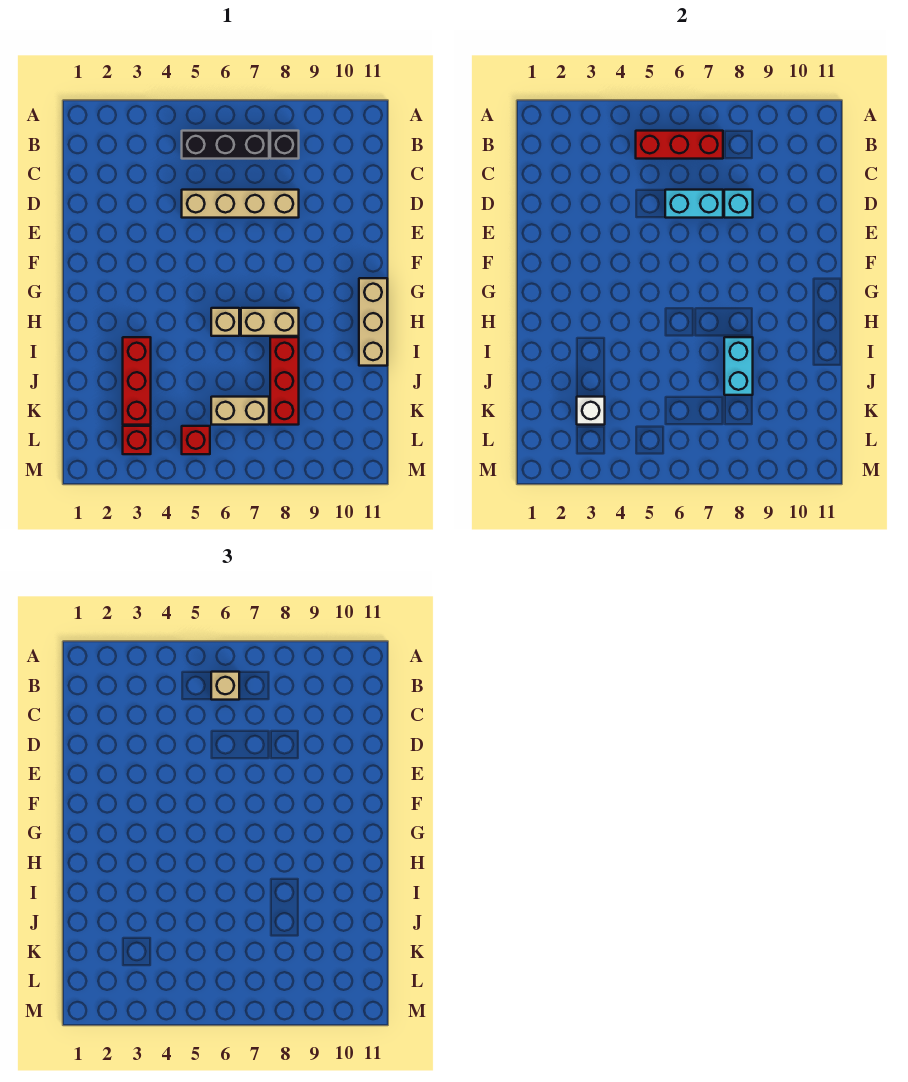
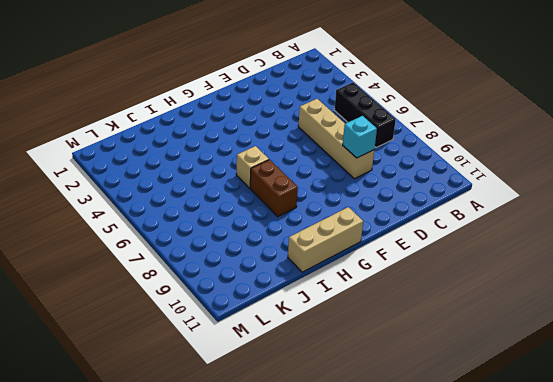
brown 1x2 brick [250,160,298,216] -> tan 1x2 brick [241,308,299,336]
none -> black 1x1 brick [270,131,299,159]
none -> red 1x3 brick [123,337,151,425]
none -> red 1x3 brick [270,337,299,425]

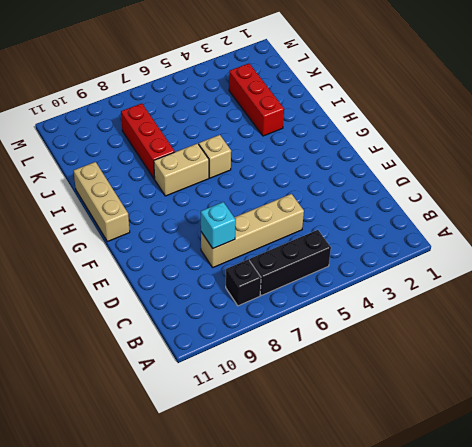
none -> tan 1x2 brick [211,397,269,425]
none -> red 1x1 brick [123,426,151,454]
none -> red 1x1 brick [182,426,210,454]

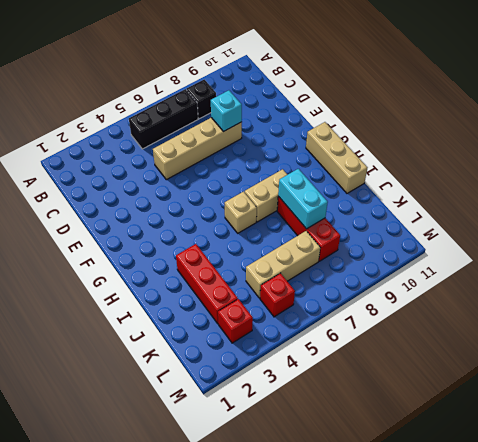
tan 1x3 brick [246,231,320,298] -> tan 1x2 brick [211,397,269,425]
none -> red 1x3 brick [636,131,723,159]
none -> cyan 1x2 brick [665,190,723,218]
none -> white 1x1 brick [577,397,605,425]

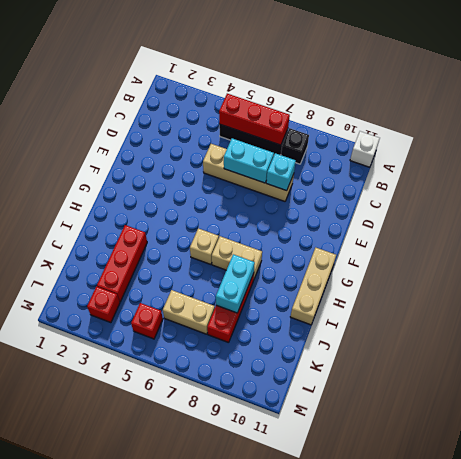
white 1x1 brick [350,131,380,167] -> white 1x1 brick moved to [577,397,605,425]
none -> tan 1x1 brick [211,672,239,700]

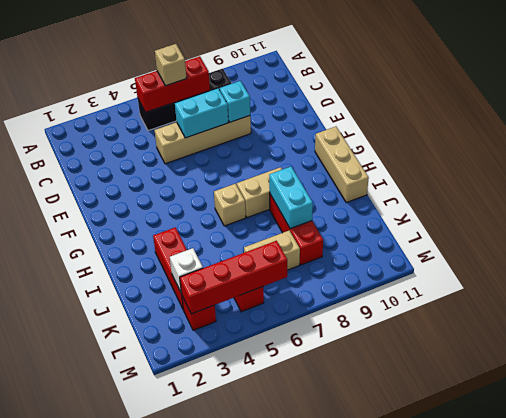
red 1x4 brick [180,241,287,314] -> none

